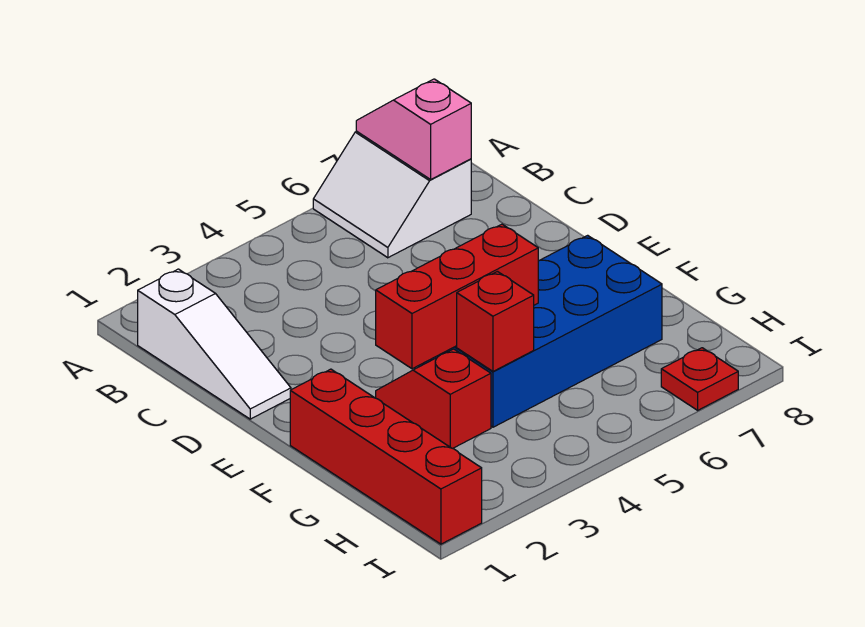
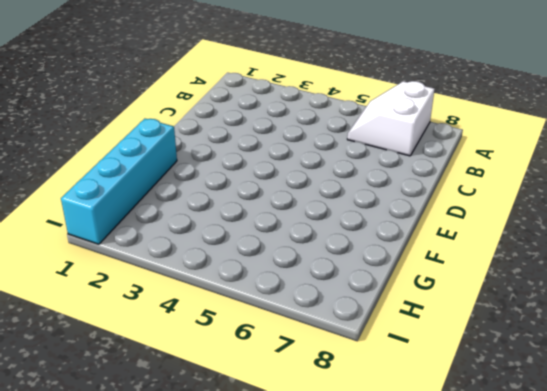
cyan 1x4 brick [61,119,177,244] -> red 1x4 brick [290,369,482,544]
none -> white 1x3 slope [138,269,291,419]
none -> red 1x2 slope [376,349,491,448]

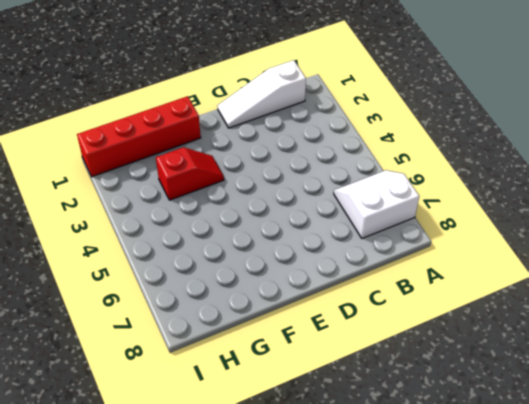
none -> blue 2x4 brick [419,235,662,427]
none -> red 1x1 plate [661,348,738,410]

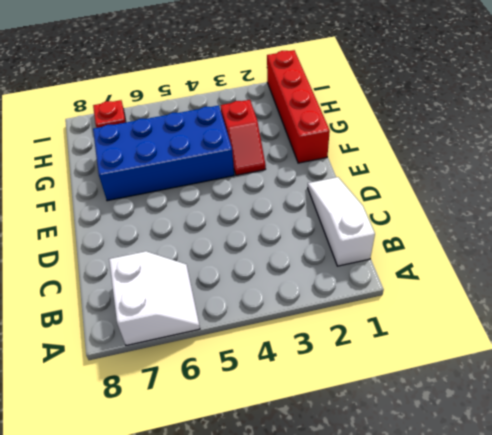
none -> pink 1x2 slope [356,79,471,179]
none -> red 1x3 brick [376,224,538,369]

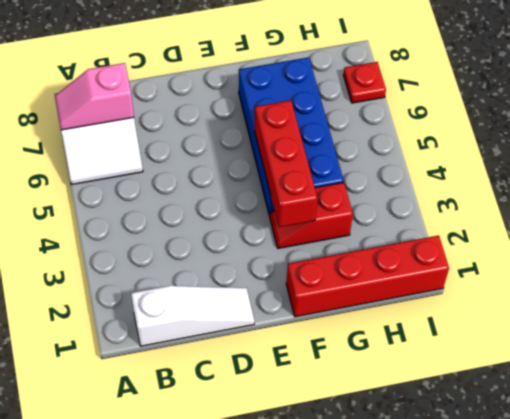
none -> red 1x1 brick [457,272,534,371]

